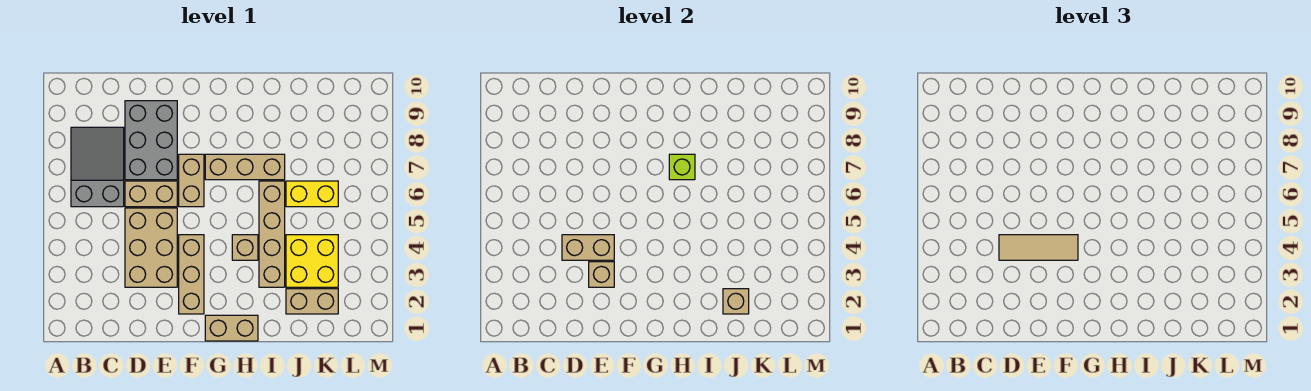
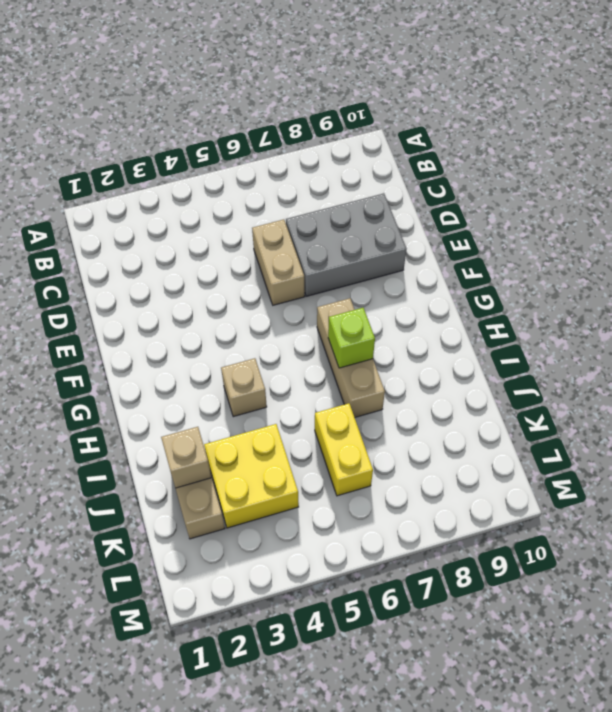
none -> grey 2x3 slope [71,127,124,207]
none -> tan 2x3 brick [125,208,177,287]
none -> tan 1x3 brick [179,235,204,314]

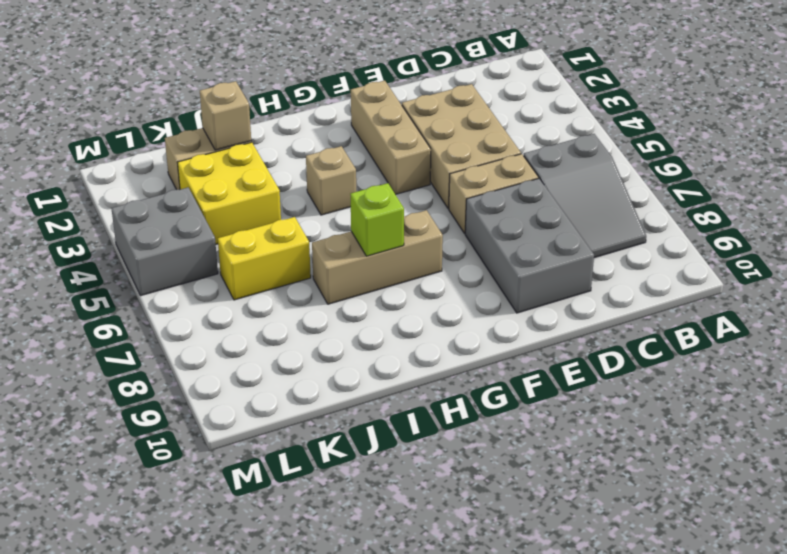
grey 2x2 brick [111,187,218,296] -> none
none -> tan 1x2 brick [179,154,204,207]
none -> tan 1x2 brick [205,315,258,341]
none -> tan 1x4 brick [259,181,285,287]

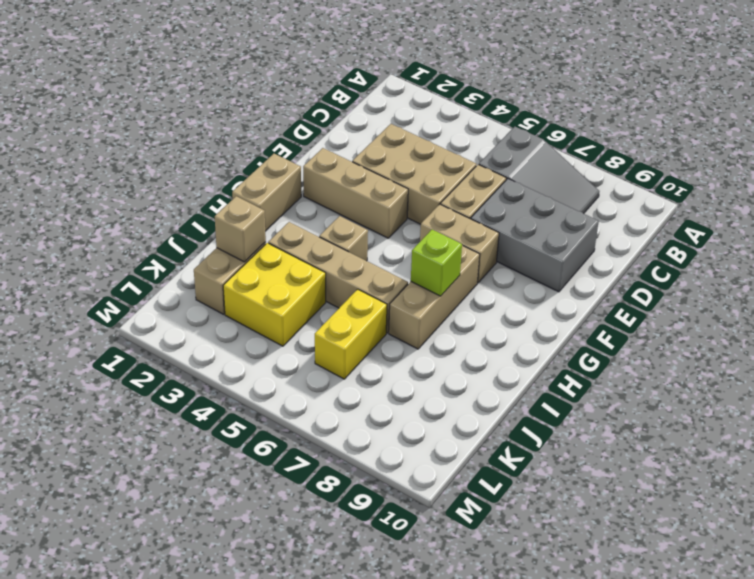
none -> tan 1x2 brick [562,235,614,260]
none -> tan 1x1 brick [589,262,614,287]
none -> tan 1x3 tile [999,235,1078,260]

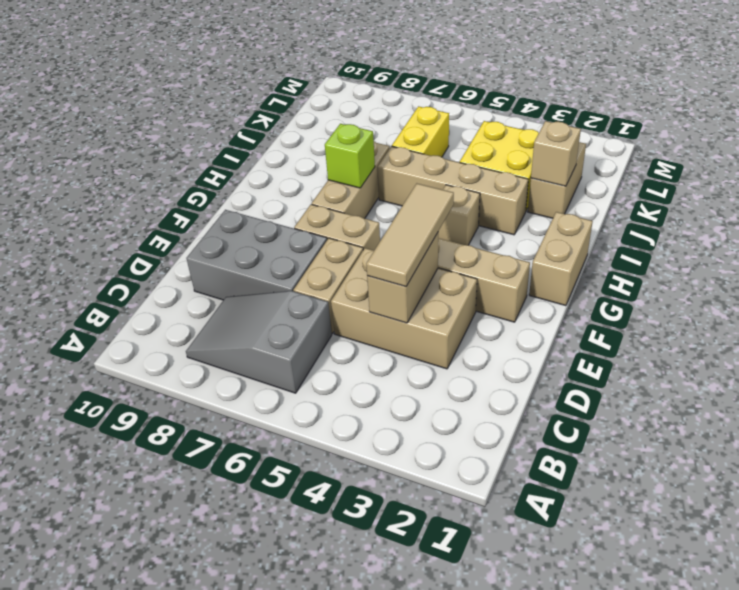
none -> tan 1x1 brick [589,262,614,287]

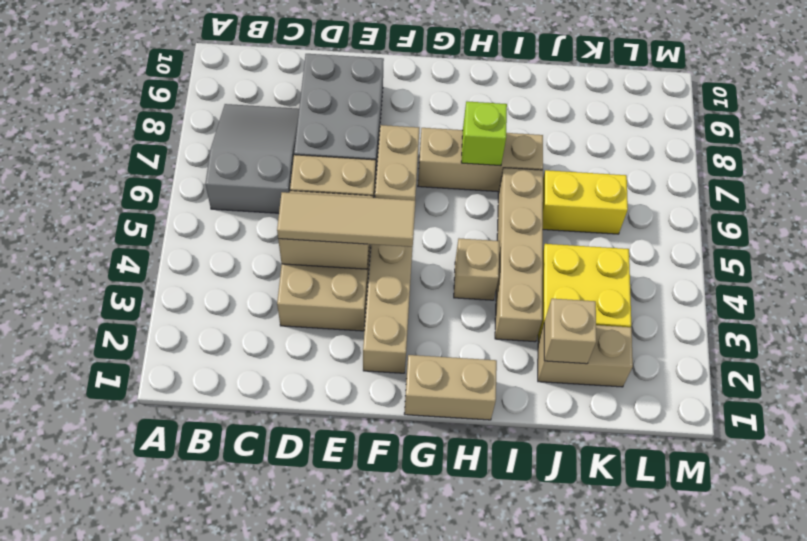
none -> tan 1x1 brick [589,262,614,287]

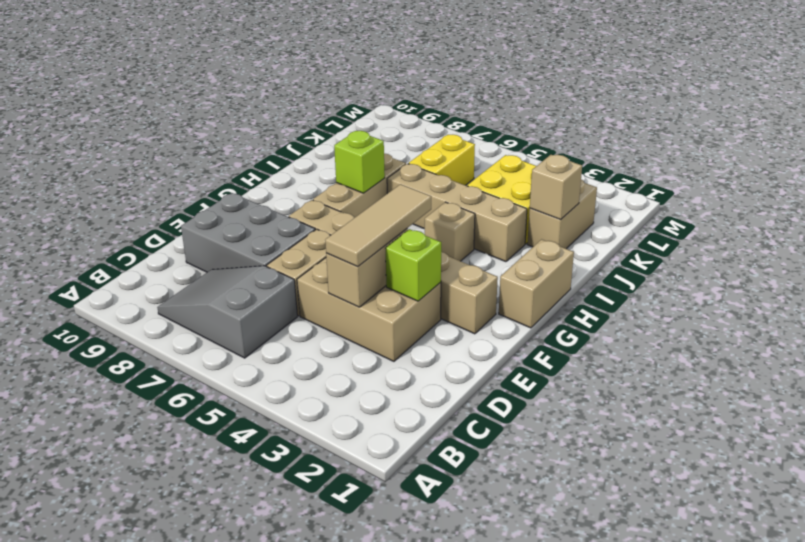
lime 1x1 brick [386,229,441,301] -> tan 1x1 brick [589,262,614,287]

